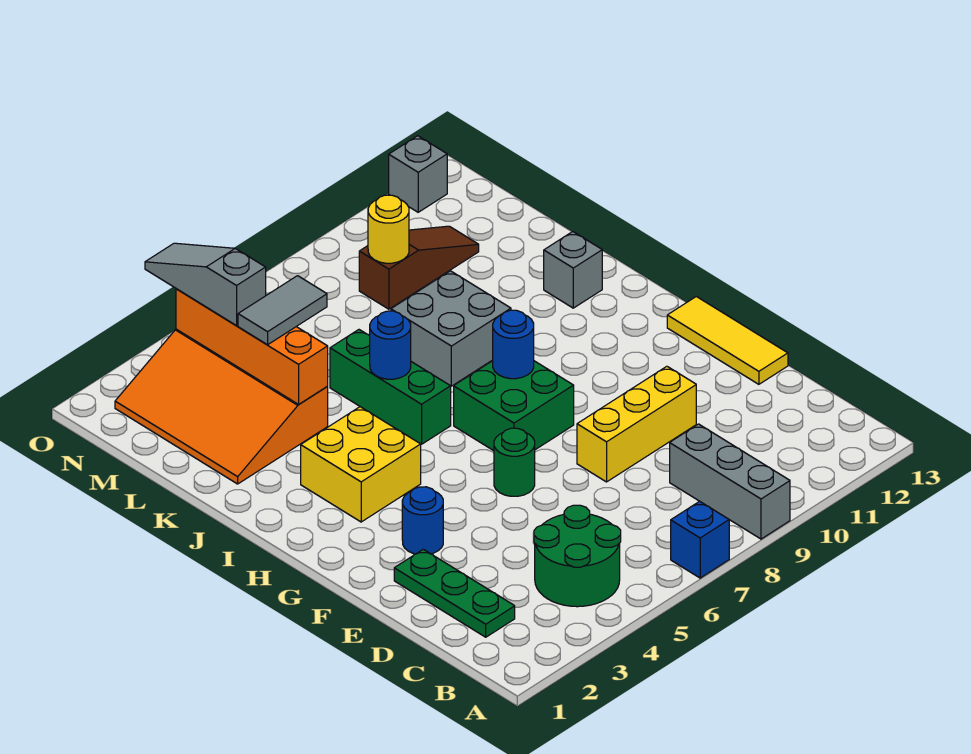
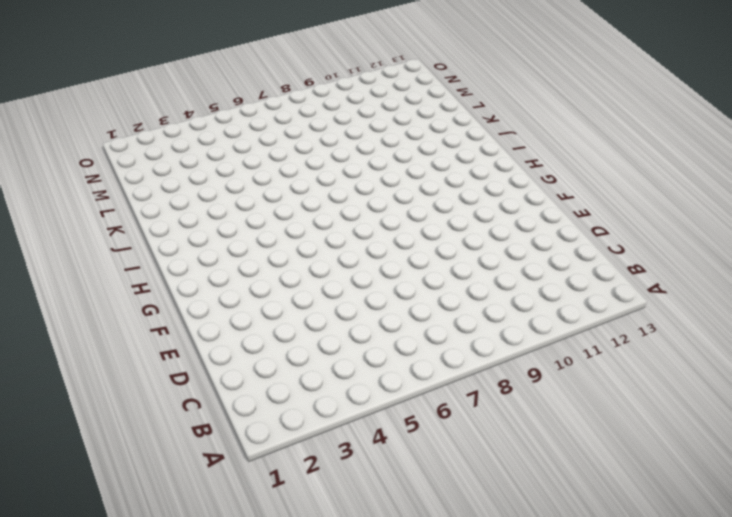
none -> blue 1x1 brick [671,501,729,578]
none -> grey 1x3 brick [670,424,790,539]
none -> green 2x2 round brick [534,505,621,607]

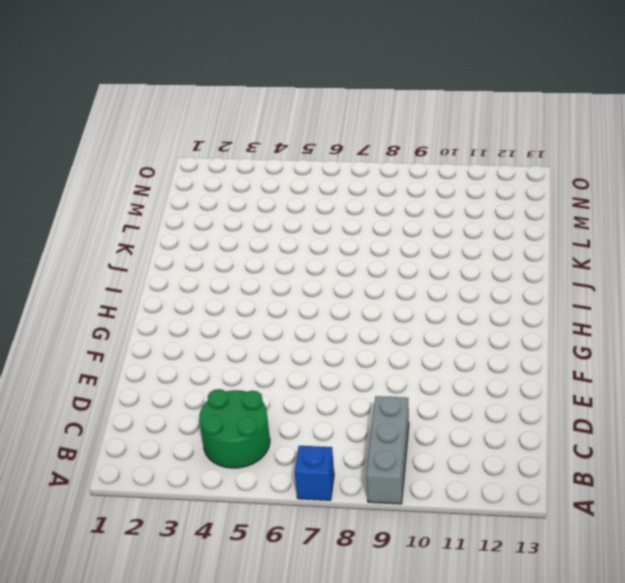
none -> green 1x3 plate [394,549,515,637]
none -> yellow 1x3 brick [577,366,696,482]
none -> yellow 1x3 tile [667,297,788,384]

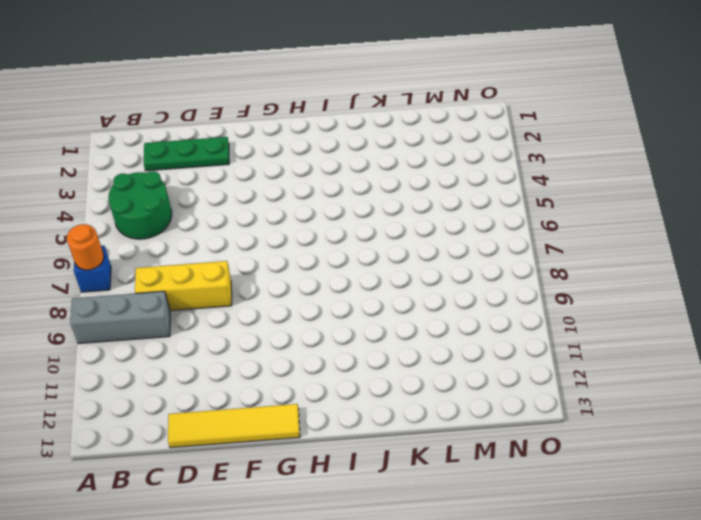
orange 1x1 round brick [67,224,104,270] -> none
yellow 1x3 brick [135,261,232,311] -> yellow 1x3 brick turned to [577,366,696,482]
yellow 1x4 tile [168,404,300,448] -> yellow 1x3 tile [667,297,788,384]
none -> blue 1x1 round brick [402,487,443,554]
none -> green 1x1 round brick [494,428,535,496]
none -> green 2x2 brick [454,361,574,451]

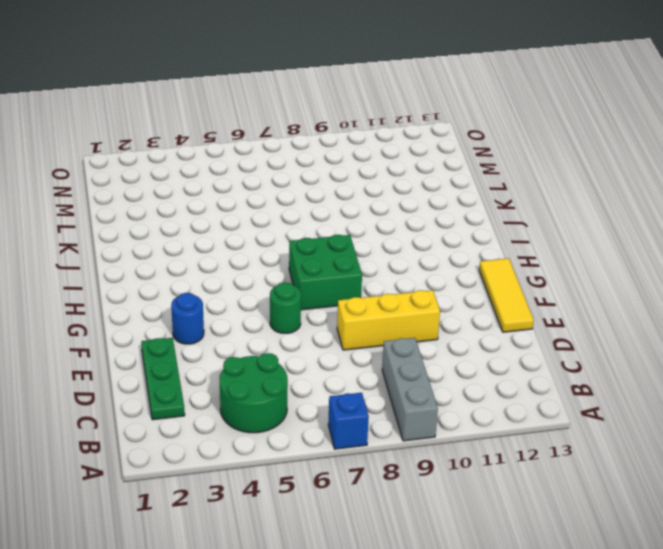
none -> yellow 2x2 brick [301,407,421,522]
none -> green 1x3 brick [330,330,451,444]
none -> grey 2x2 brick [391,271,511,386]

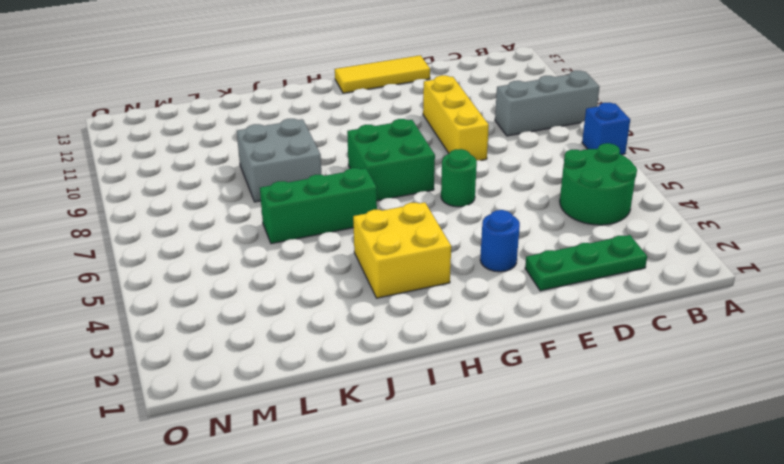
none -> grey 1x1 brick [544,232,602,308]
none -> orange 3x4 slope [115,329,328,484]
none -> brown 1x3 slope [359,226,479,309]

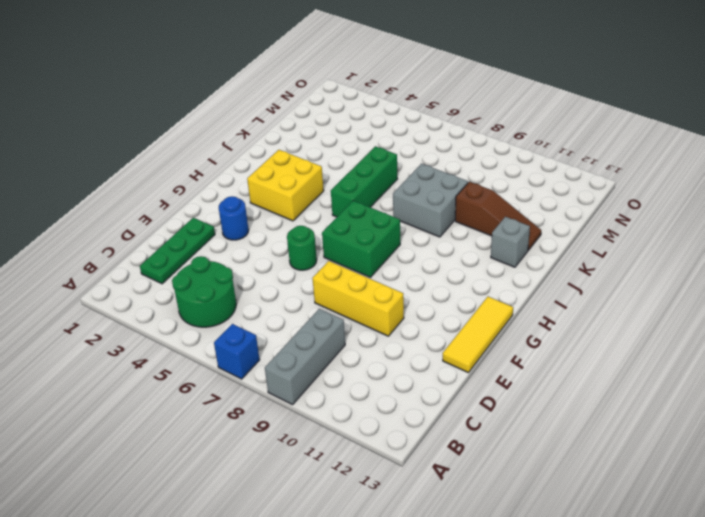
brown 1x3 slope [455,182,541,250] -> brown 1x3 slope moved to [359,226,479,309]
none -> orange 3x4 slope [115,329,328,484]
none -> grey 1x1 brick [389,136,447,212]
none -> blue 1x1 round brick [493,310,534,379]

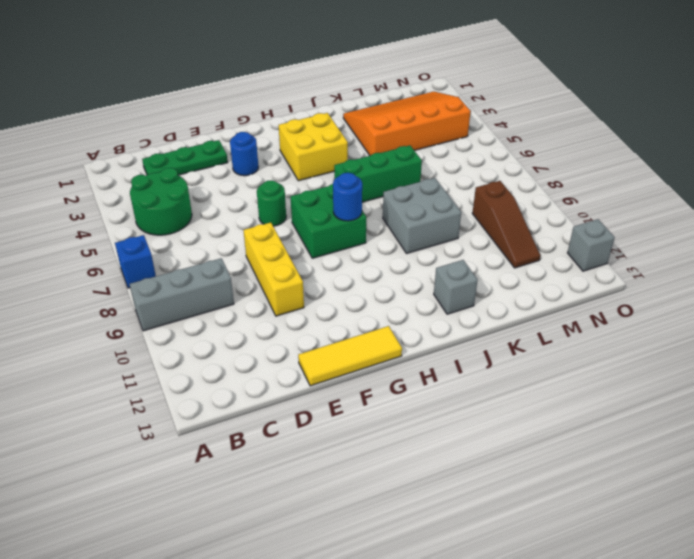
none -> blue 1x1 round brick [370,311,411,379]
none -> orange 1x4 brick [176,289,328,404]
none -> yellow 1x1 round brick [368,195,409,263]

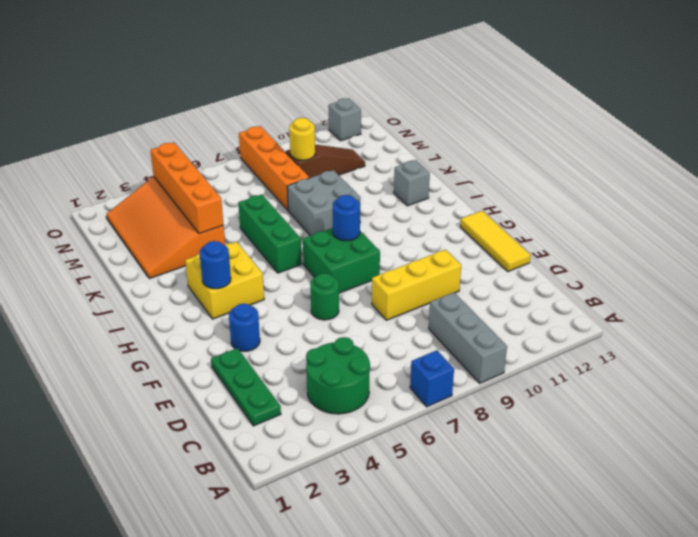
blue 1x1 round brick [200,241,231,289] -> blue 1x1 round brick moved to [370,311,411,379]
orange 1x4 brick [239,126,310,210] -> none
none -> grey 1x2 tile [238,276,327,345]
none -> grey 1x3 slope [145,243,266,326]

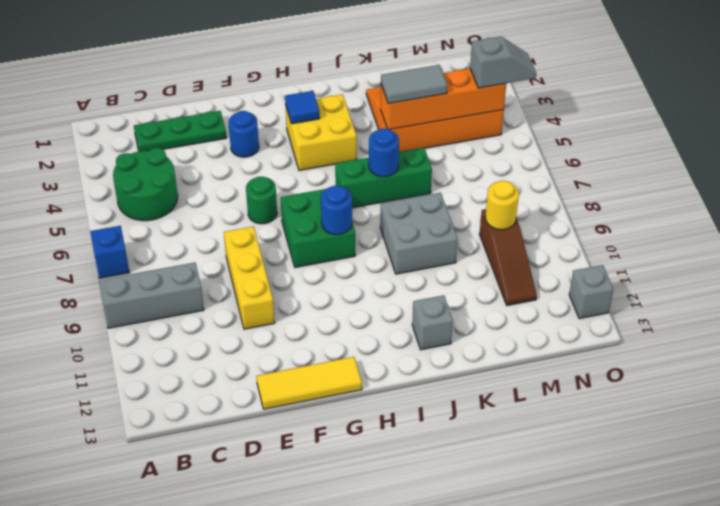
blue 1x1 tile [285,91,320,124] -> none
grey 1x2 tile [381,65,447,104] -> grey 1x2 tile turned to [238,276,327,345]
grey 1x2 slope [470,37,536,88] -> grey 1x3 slope [145,243,266,326]

